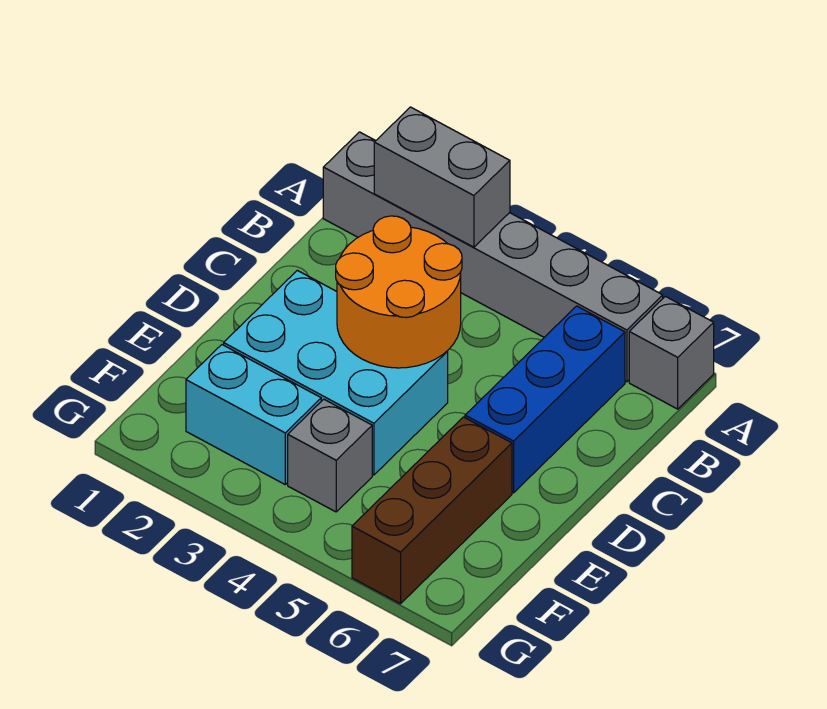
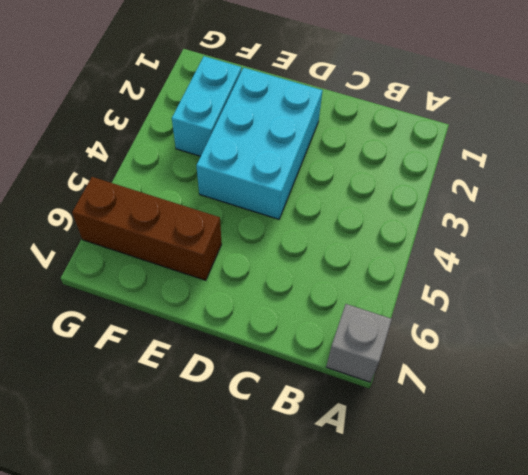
none -> grey 1x6 brick [323,132,663,382]
none -> blue 1x3 brick [465,306,625,493]

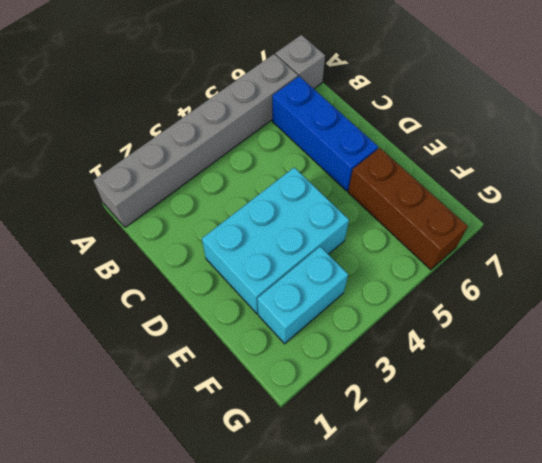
none -> grey 1x1 brick [288,399,372,512]
none -> grey 1x2 brick [374,107,510,247]

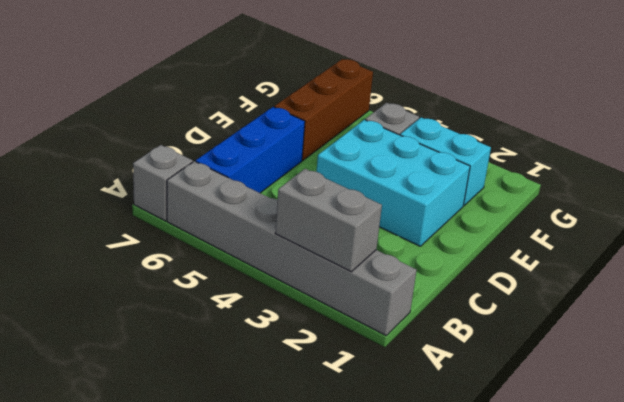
none -> orange 2x2 round brick [336,216,462,368]

